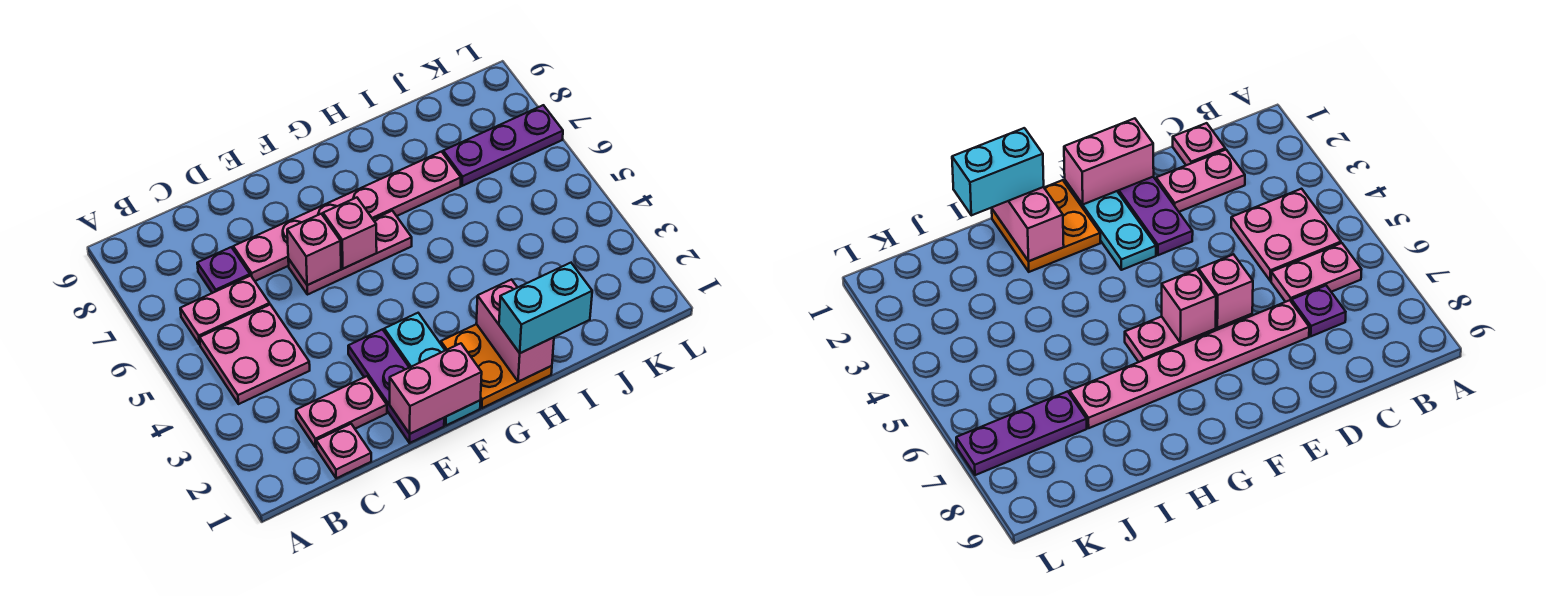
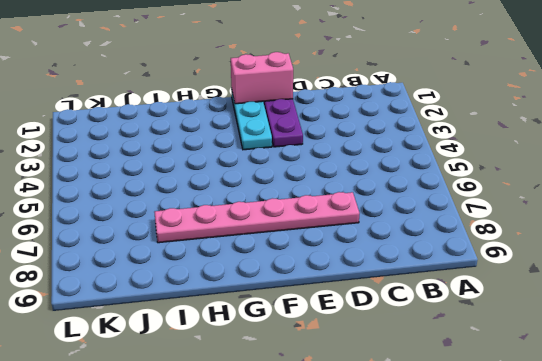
none -> pink 2x2 plate [200,305,310,404]
none -> pink 1x2 plate [180,276,270,345]
none -> pink 1x1 plate [316,424,371,478]

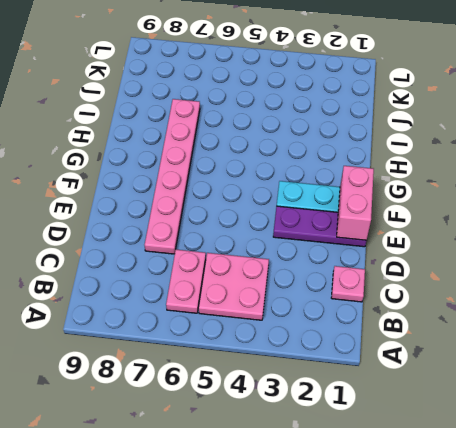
none -> pink 1x2 plate [296,376,387,447]
none -> purple 1x1 plate [197,247,250,293]
none -> pink 1x3 plate [288,211,412,295]

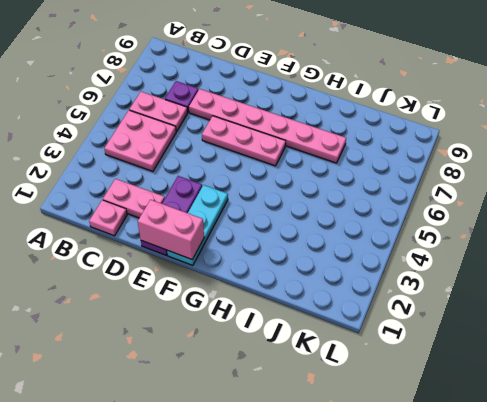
none -> orange 2x2 plate [441,324,552,408]
none -> purple 1x3 plate [443,105,563,186]
none -> pink 1x1 brick [287,214,341,285]

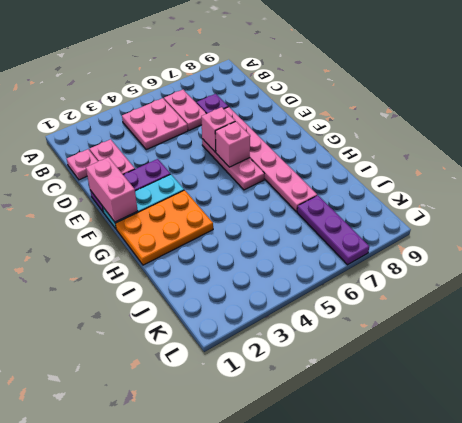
orange 2x3 plate [116,190,213,265] -> orange 2x2 plate [441,324,552,408]
none -> pink 1x2 brick [476,280,554,382]
none -> cyan 1x2 brick [499,263,592,353]

